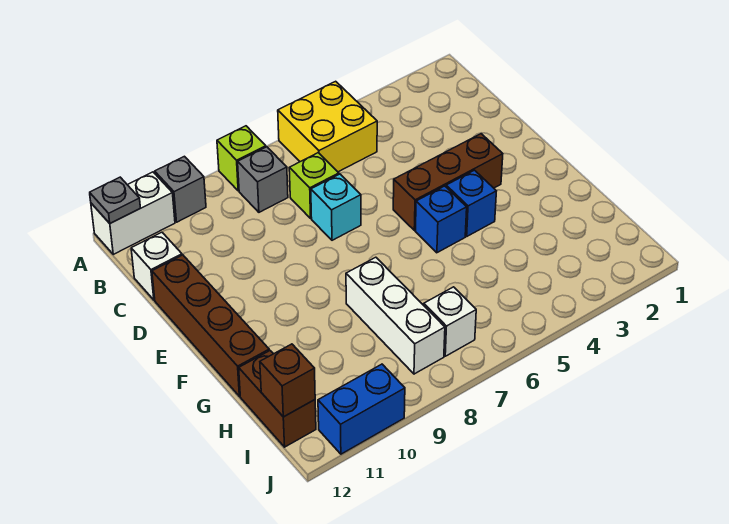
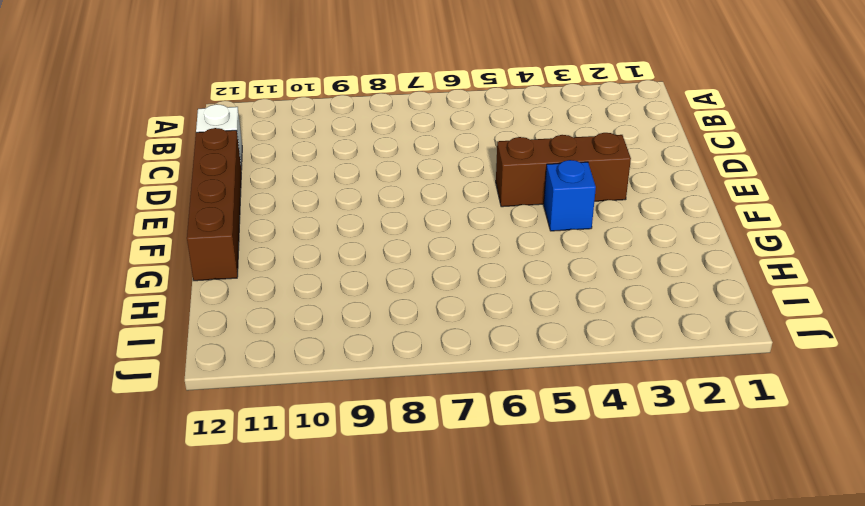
none -> yellow 2x2 brick [278,81,377,172]
none -> lime 1x1 brick [217,126,266,191]
none -> grey 1x1 brick [155,156,206,222]

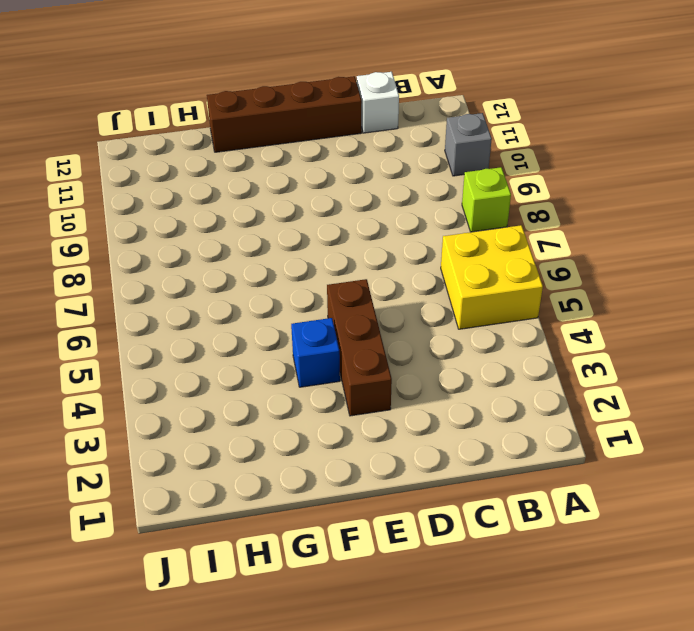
none -> white 1x2 brick [91,172,175,254]
none -> grey 1x1 brick [238,147,288,212]
none -> lime 1x1 brick [289,153,339,218]

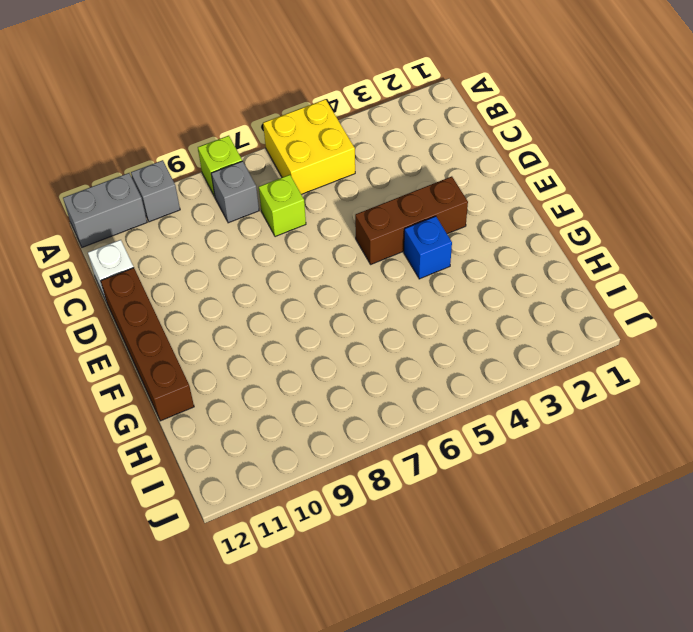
grey 1x2 brick [63,173,147,247] -> white 1x2 brick [91,172,175,254]
none -> cyan 1x1 brick [311,174,361,240]
none -> blue 1x1 brick [415,186,467,253]
none -> white 1x3 brick [346,257,445,374]

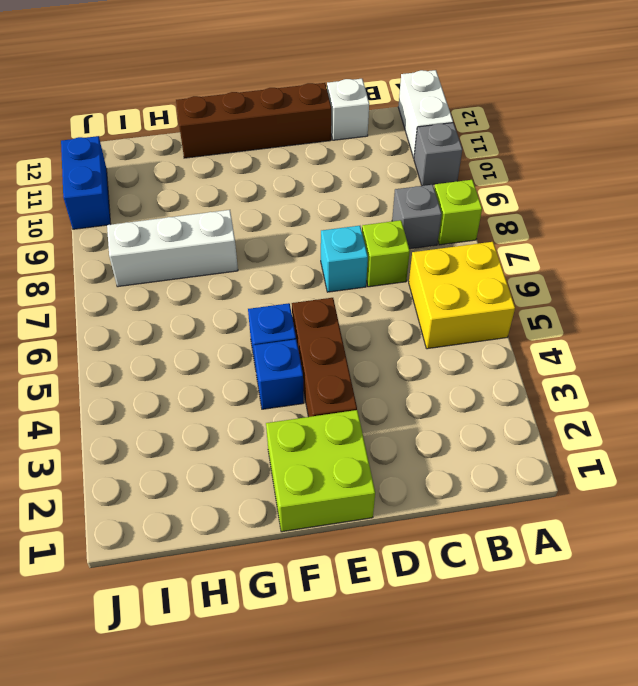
lime 2x2 brick [266,410,375,532] -> none
none -> brown 1x2 brick [239,351,316,447]
none -> white 1x1 brick [424,287,476,356]
none -> grey 1x1 plate [90,177,140,223]

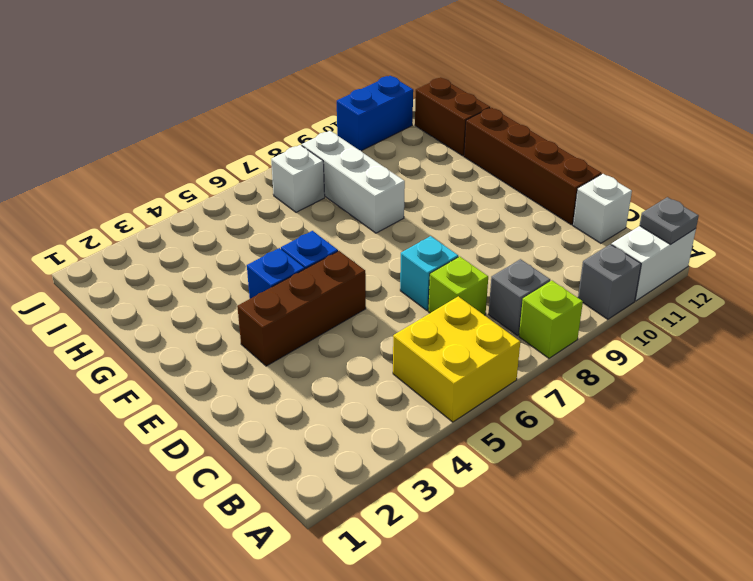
none -> brown 1x1 brick [260,344,315,417]

